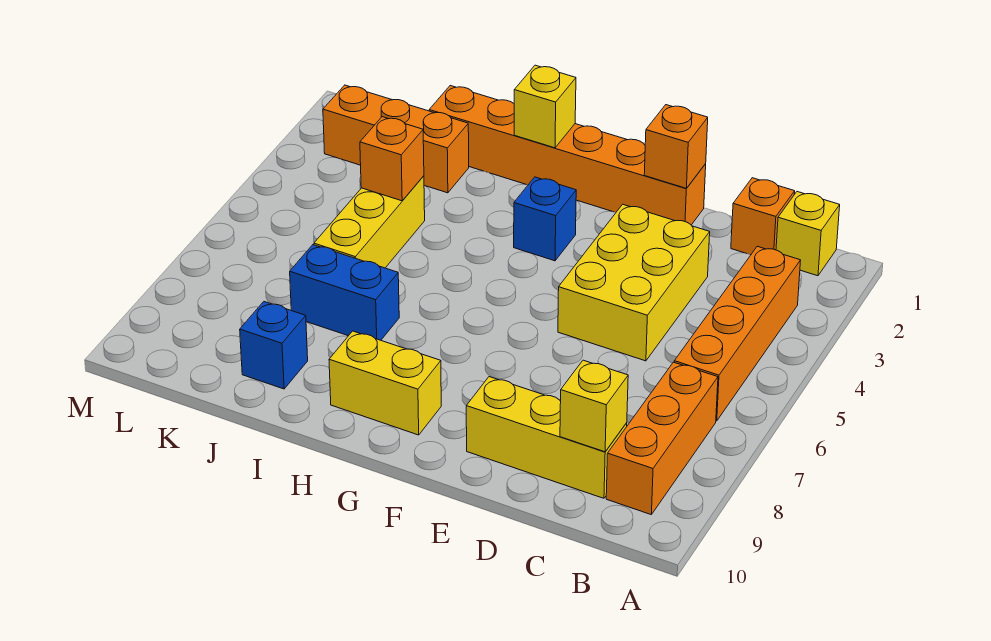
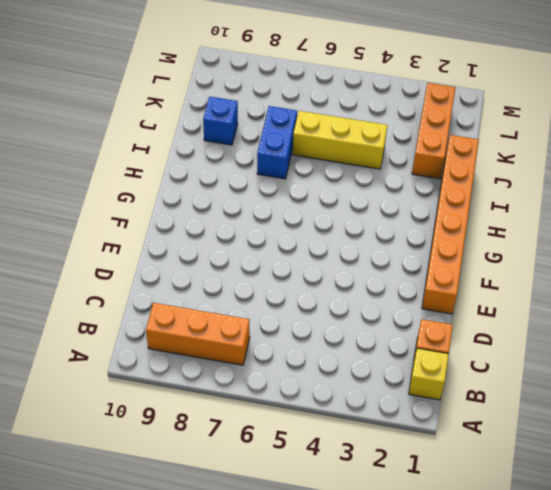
none -> orange 1x4 brick [674,246,801,421]
none -> yellow 1x3 brick [466,377,627,498]
none -> yellow 2x3 brick [558,204,710,361]

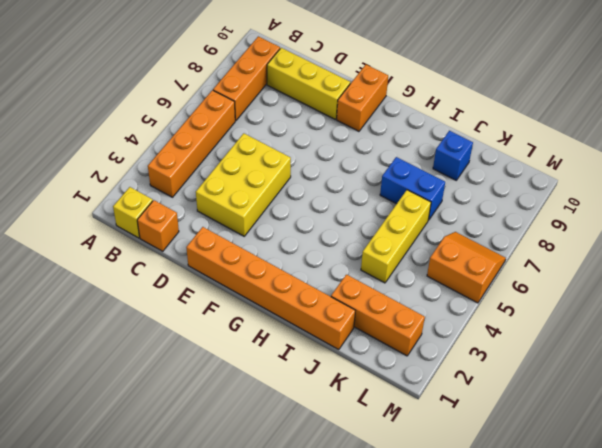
orange 1x2 brick [337,65,388,131] -> none
orange 2x2 slope [427,232,506,303] -> none
none -> blue 1x1 brick [514,177,576,261]
none -> yellow 1x2 brick [329,331,441,435]
none -> yellow 1x1 brick [560,360,628,452]

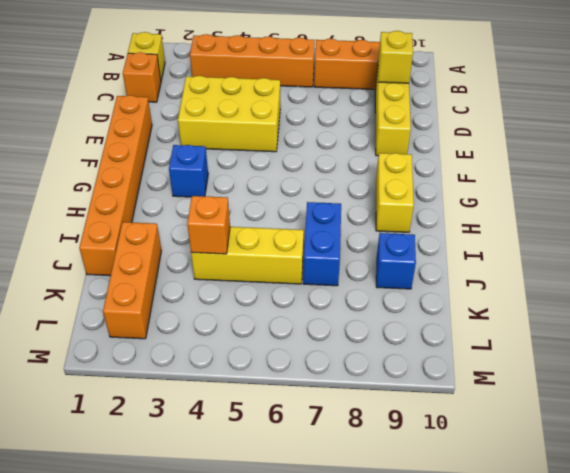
none -> orange 1x1 brick [644,105,708,188]
none -> yellow 1x1 brick [514,65,576,148]

